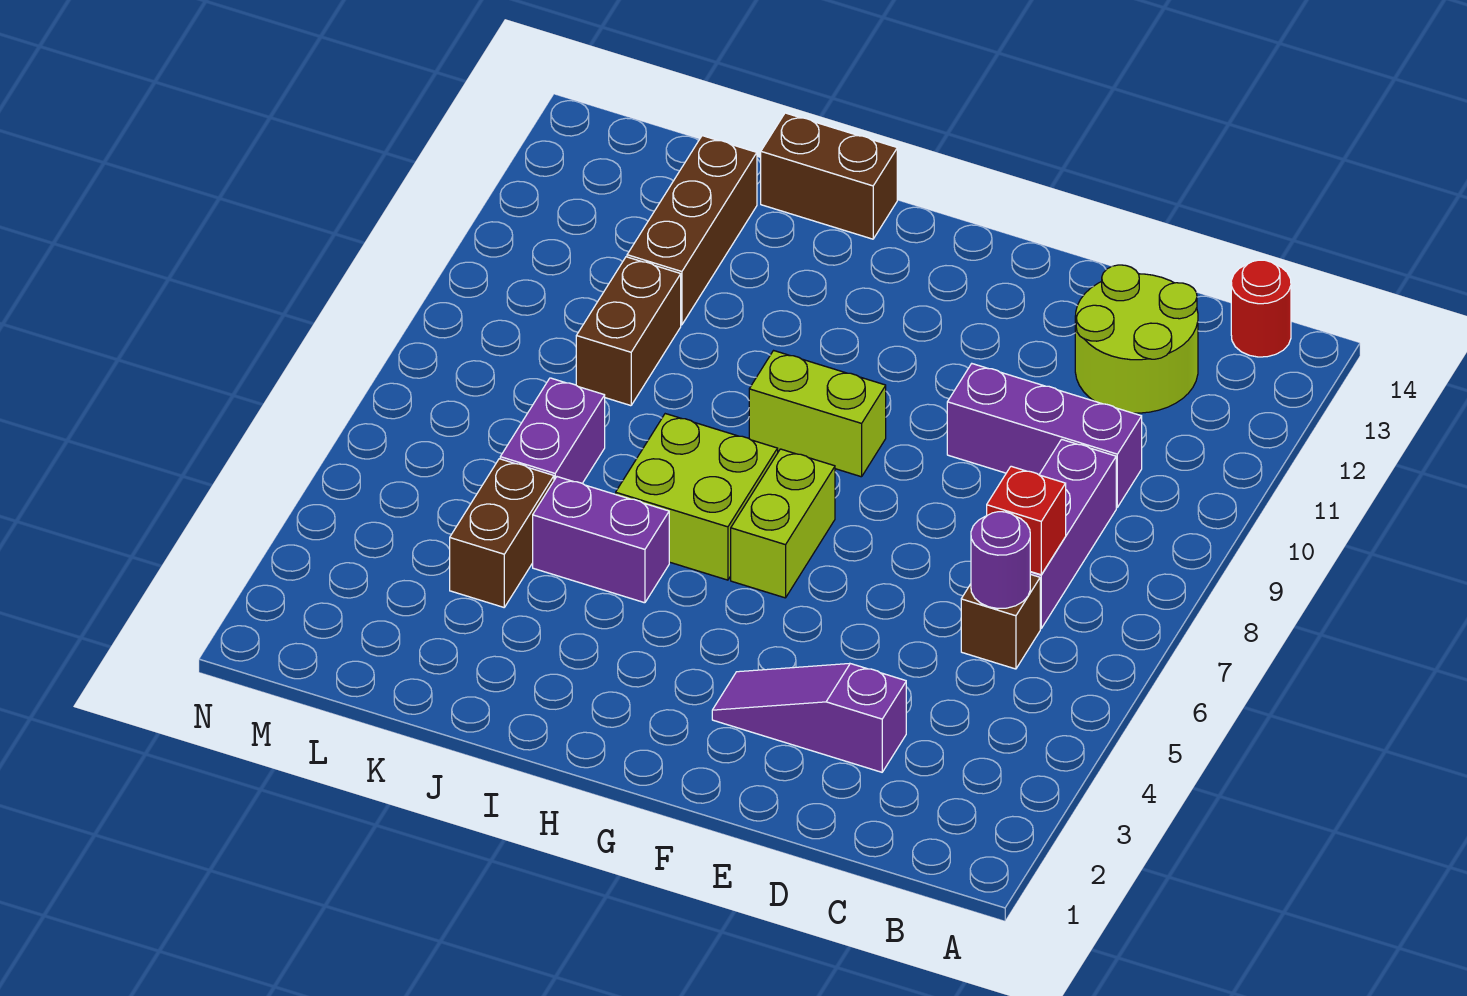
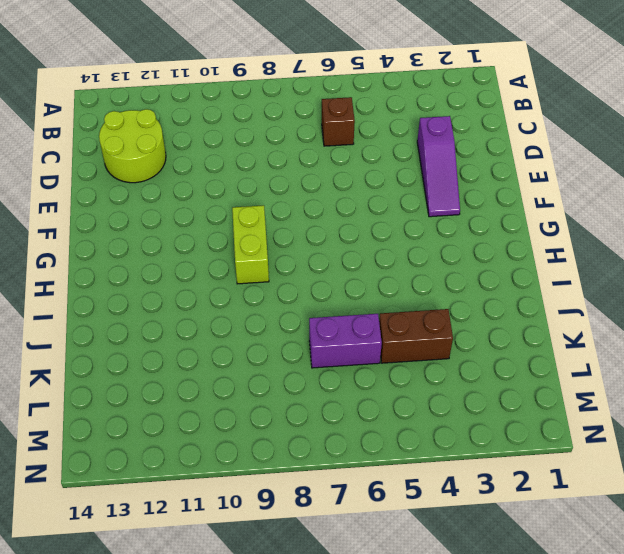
none -> red 1x1 round brick [1231,260,1291,357]
none -> purple 1x3 brick [1030,439,1116,629]
none -> purple 1x3 brick [947,364,1142,507]

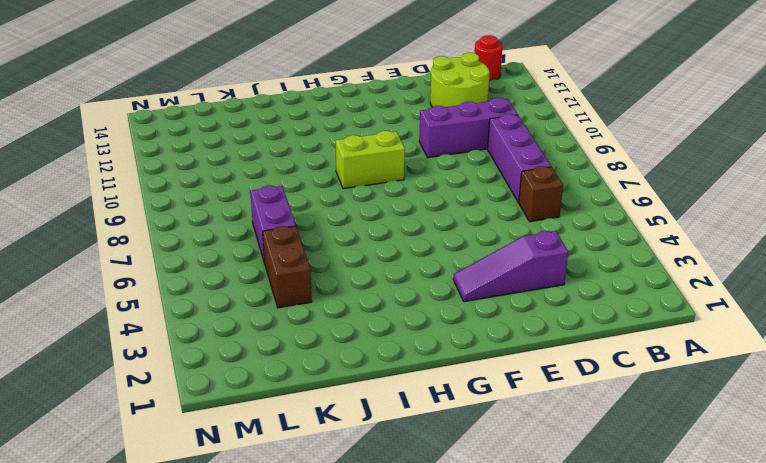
none -> lime 1x2 brick [731,449,835,598]
none -> lime 2x2 brick [616,414,778,580]
none -> purple 1x2 brick [533,477,669,603]

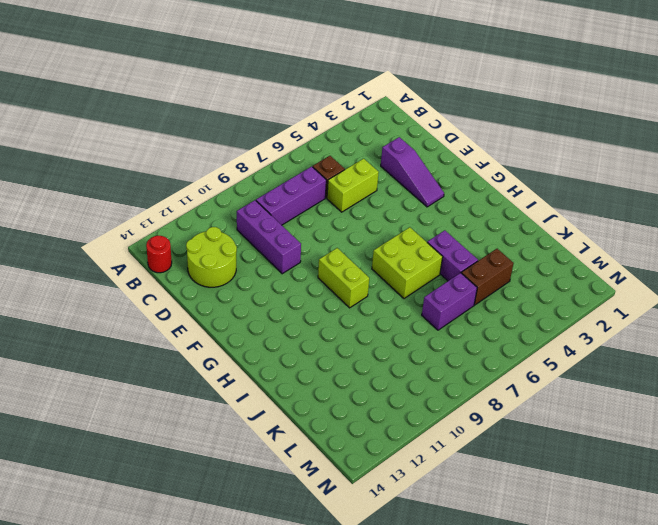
lime 1x2 brick [327,159,379,212] -> lime 1x2 brick moved to [731,449,835,598]
none -> brown 1x2 brick [761,113,897,239]
none -> brown 1x2 brick [576,257,681,406]
none -> brown 1x3 brick [627,136,757,325]

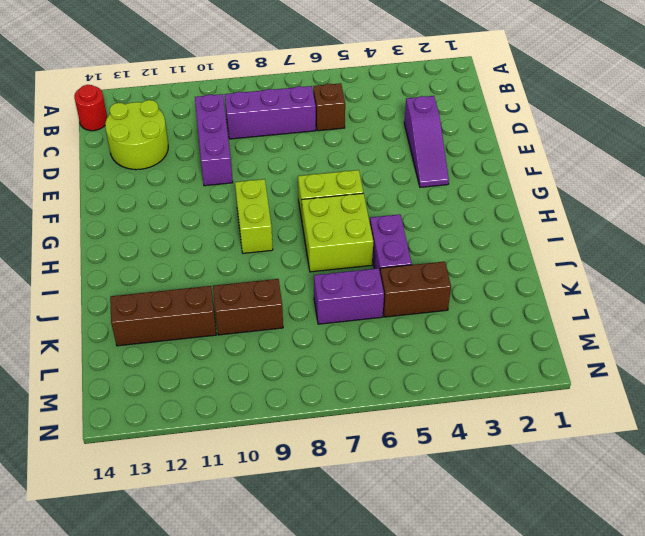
none -> brown 1x2 brick [761,113,897,239]
none -> purple 1x1 round brick [971,512,1030,608]
none -> red 1x1 brick [987,466,1066,575]

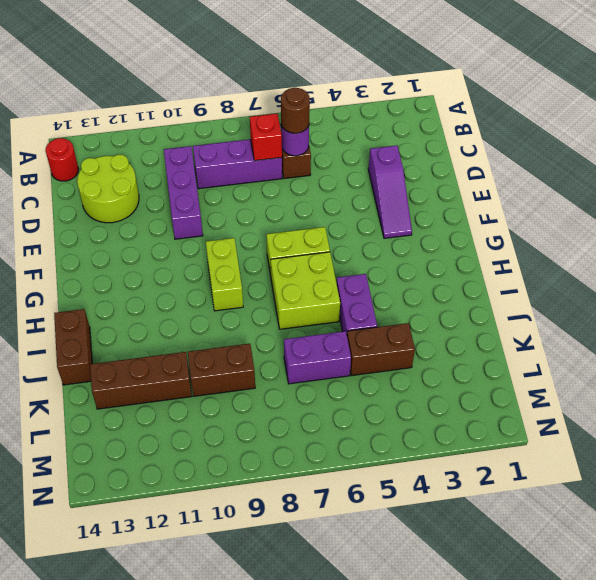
brown 1x1 round brick [281,88,310,133] -> none

